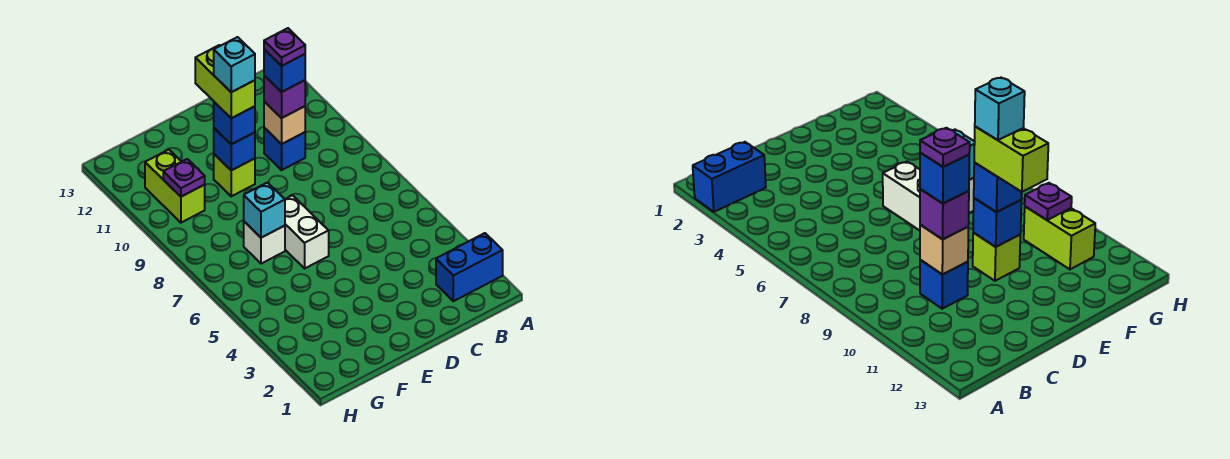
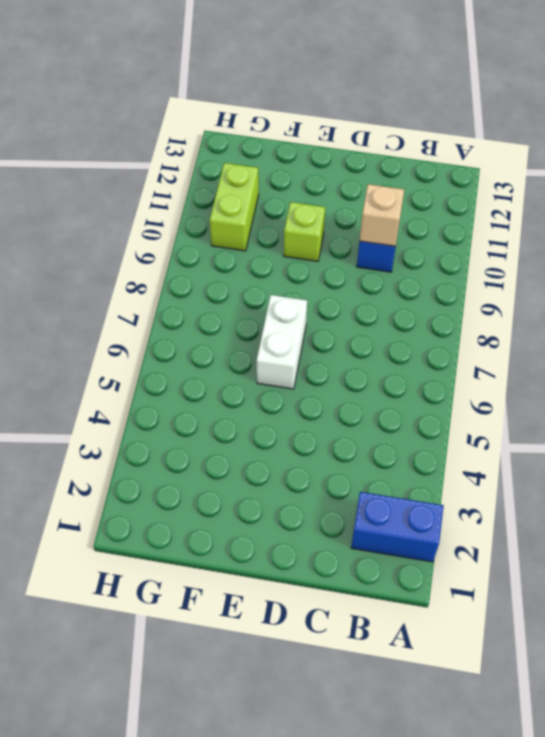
none -> white 1x1 brick [244,222,285,264]
none -> blue 1x1 brick [214,128,255,170]
none -> cyan 1x1 brick [244,183,285,238]

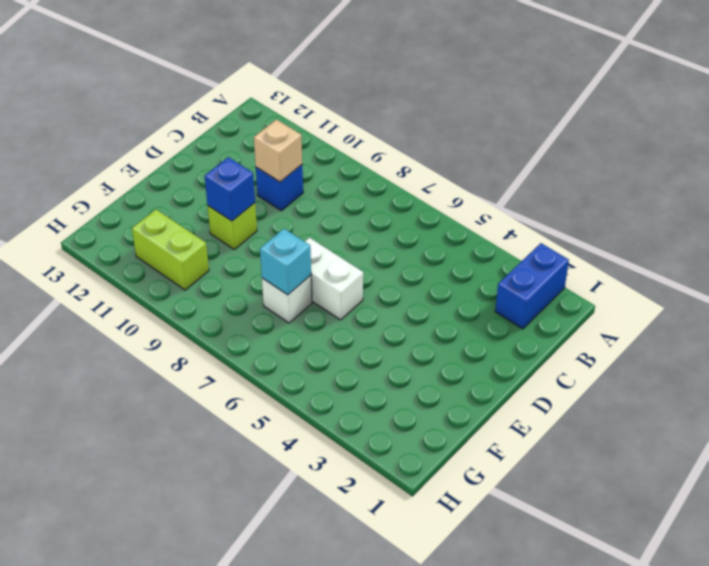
none -> purple 1x1 plate [163,159,205,197]
none -> purple 1x1 brick [264,76,305,118]
none -> blue 1x1 brick [214,102,255,144]

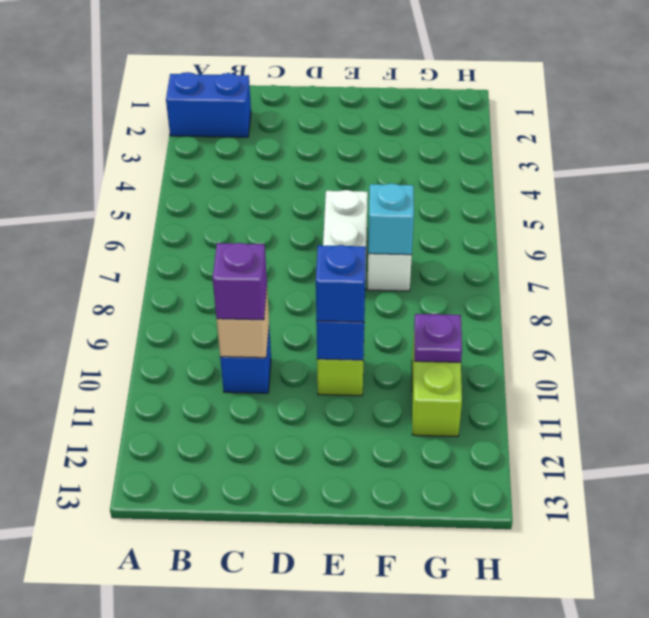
none -> blue 1x1 brick [264,49,305,92]
none -> lime 1x2 brick [195,45,255,118]
none -> purple 1x1 plate [264,28,305,66]

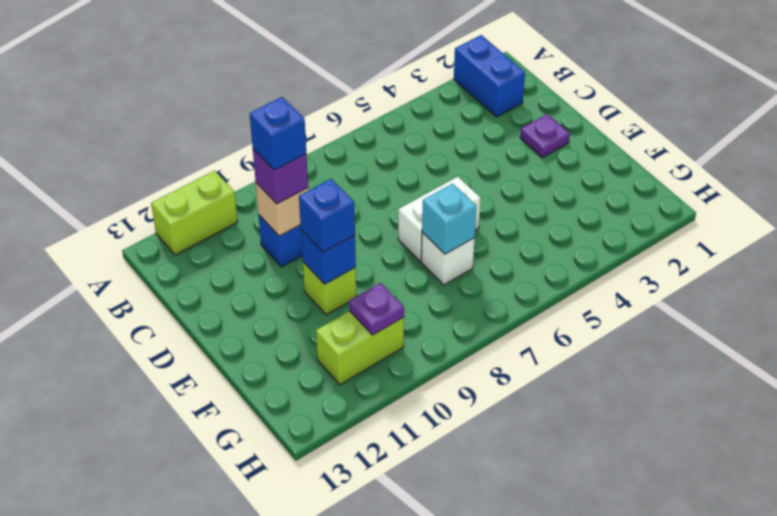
lime 1x2 brick [151,171,238,255] -> lime 1x2 brick moved to [195,45,255,118]
purple 1x1 plate [520,114,570,158] -> purple 1x1 plate moved to [264,28,305,66]
none -> cyan 1x1 brick [214,37,255,92]

